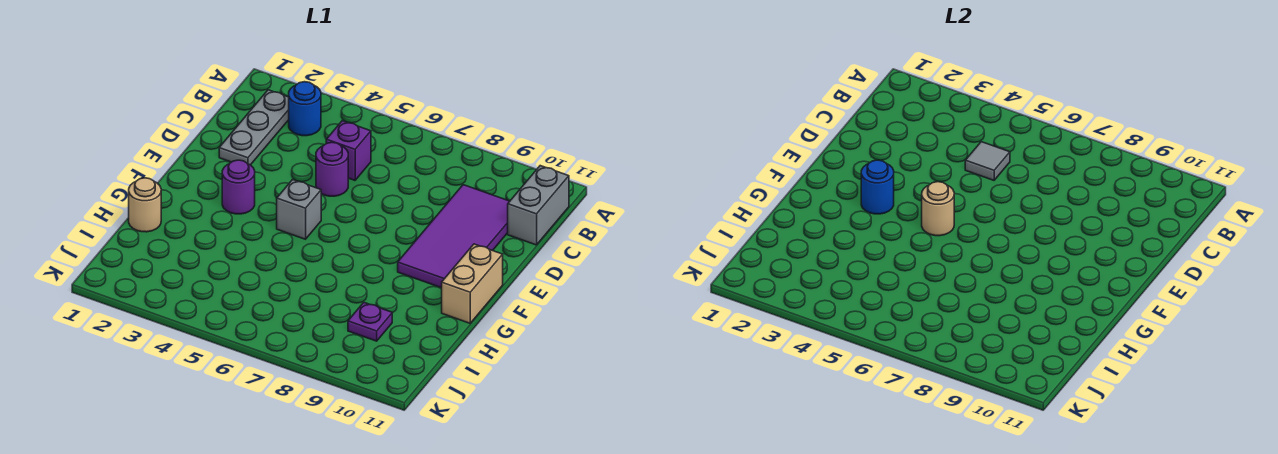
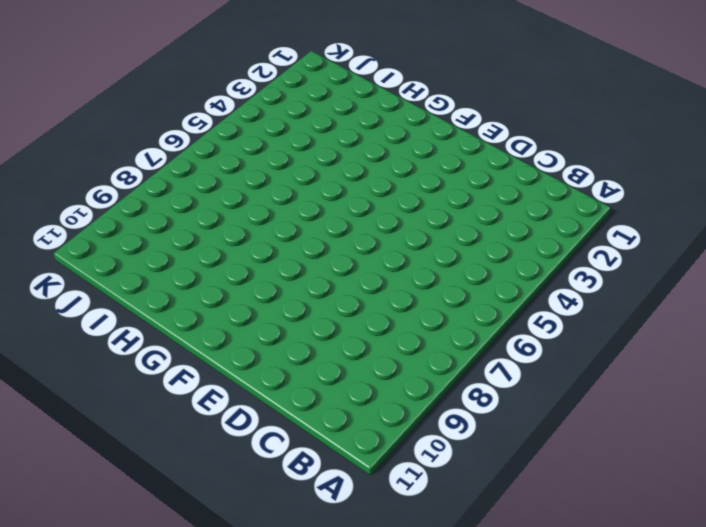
none -> grey 1x3 plate [219,90,289,165]
none -> blue 1x1 round brick [289,82,321,136]
none -> grey 1x2 brick [508,166,569,245]

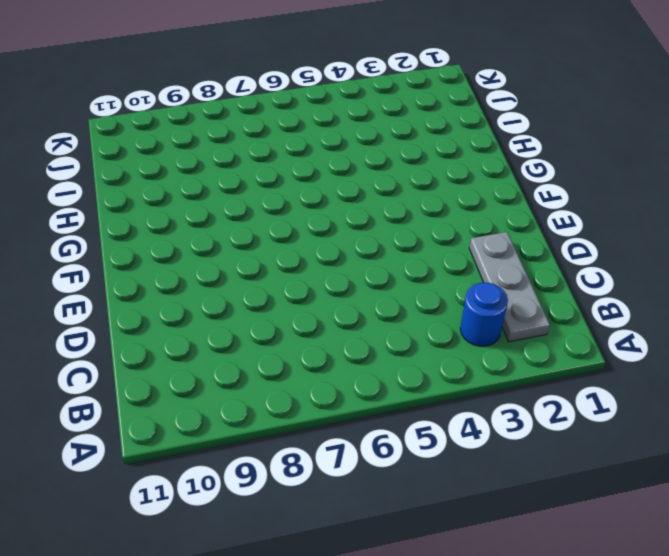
none -> grey 1x2 brick [508,166,569,245]
none -> purple 1x1 brick [326,121,371,180]
none -> purple 2x4 tile [398,185,510,288]

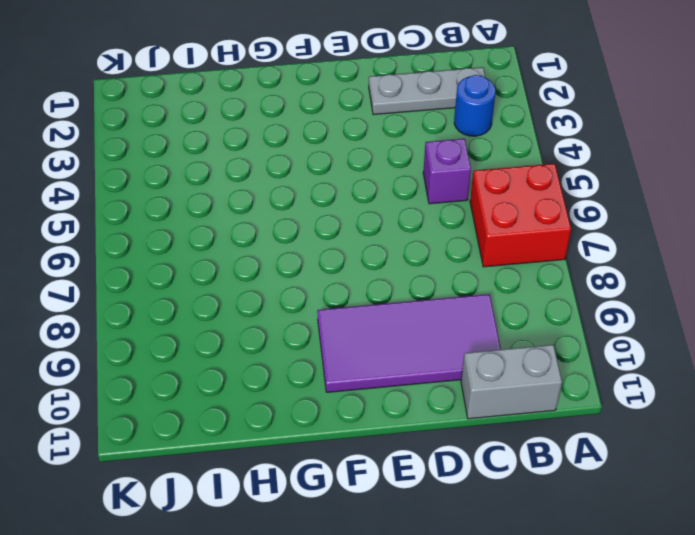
red 2x2 brick [470,164,571,267] -> none
none -> purple 1x1 round brick [316,142,348,196]
none -> purple 1x1 round brick [222,160,255,214]
none -> grey 1x1 brick [277,180,321,239]

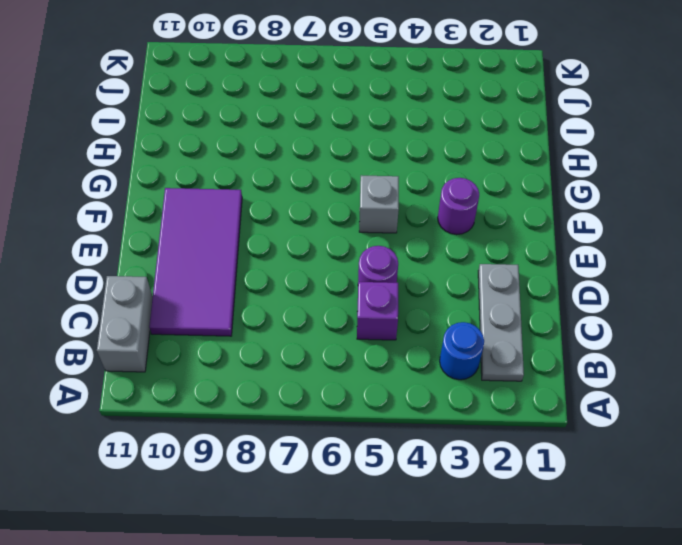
none -> tan 1x2 brick [442,244,503,323]
none -> tan 1x1 round brick [129,178,161,232]
none -> purple 1x1 plate [348,303,392,341]

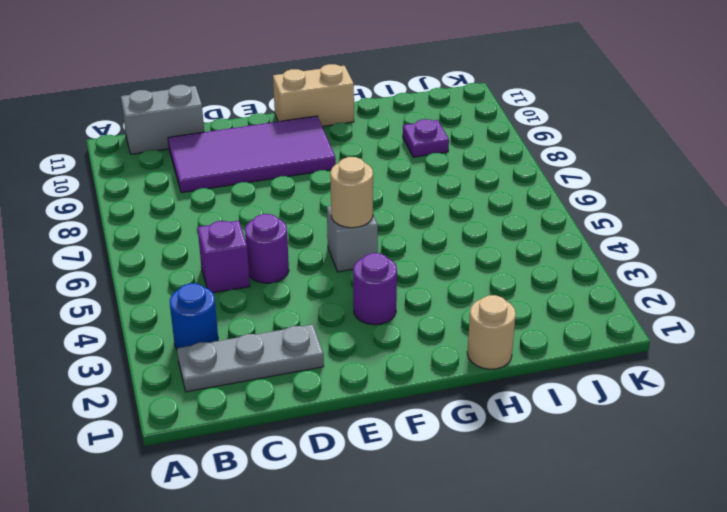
none -> grey 1x1 tile [965,142,1010,180]
none -> blue 1x1 round brick [861,160,894,214]

